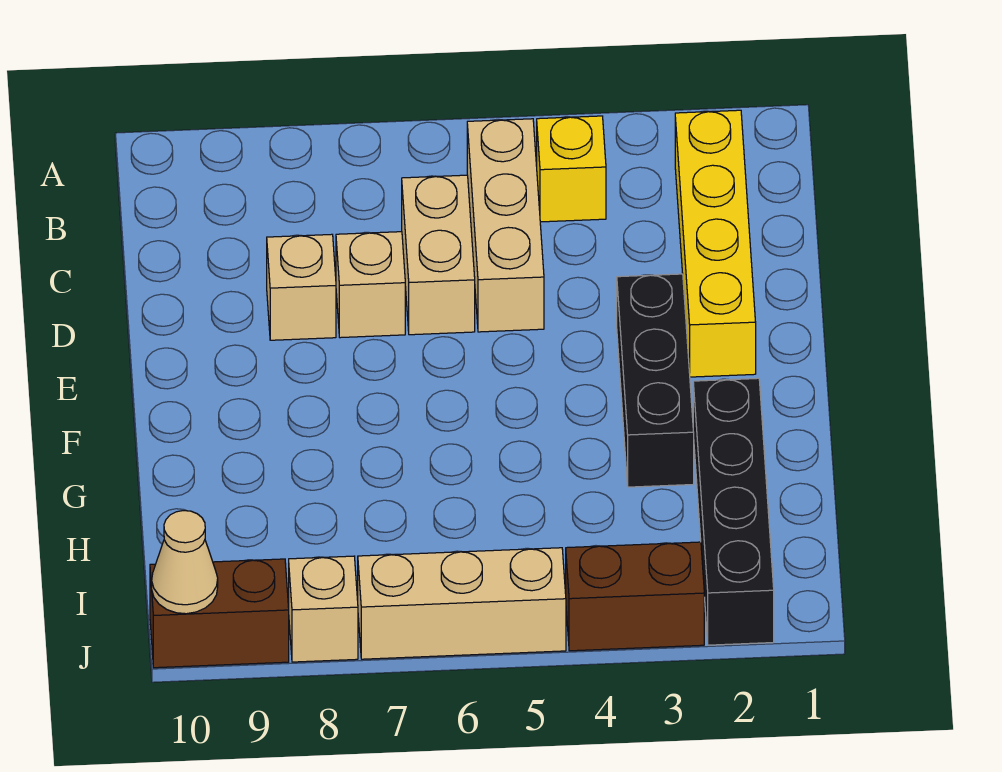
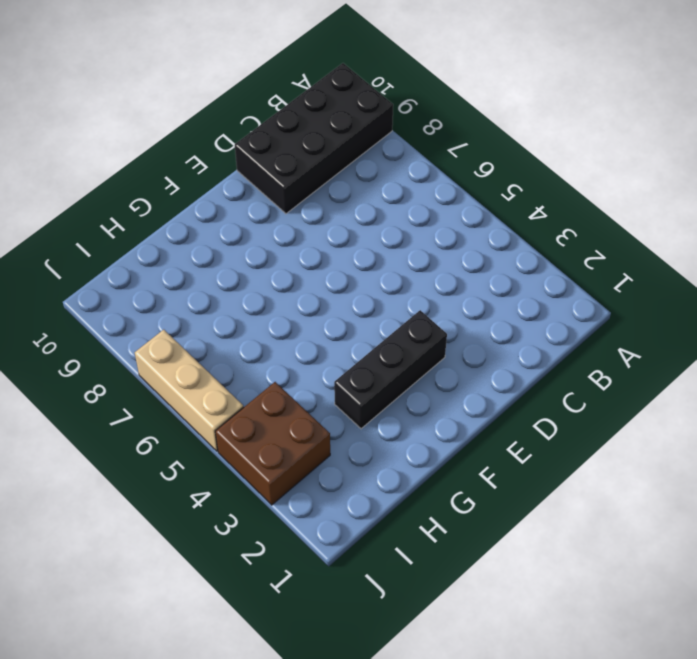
black 2x4 brick [235,63,393,214] -> none
brown 2x2 brick [215,382,330,505] -> brown 1x2 brick [566,542,704,651]
none -> yellow 1x4 brick [675,110,756,377]
none -> yellow 1x1 brick [537,116,606,222]
none -> tan 1x3 brick [467,119,544,332]

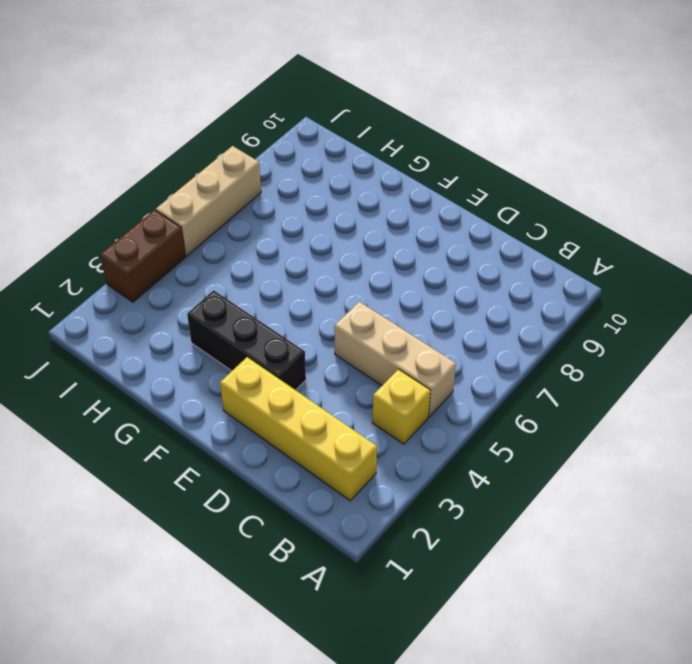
none -> tan 1x2 brick [402,175,475,335]
none -> tan 1x1 brick [336,232,405,338]
none -> tan 1x1 brick [267,234,336,340]

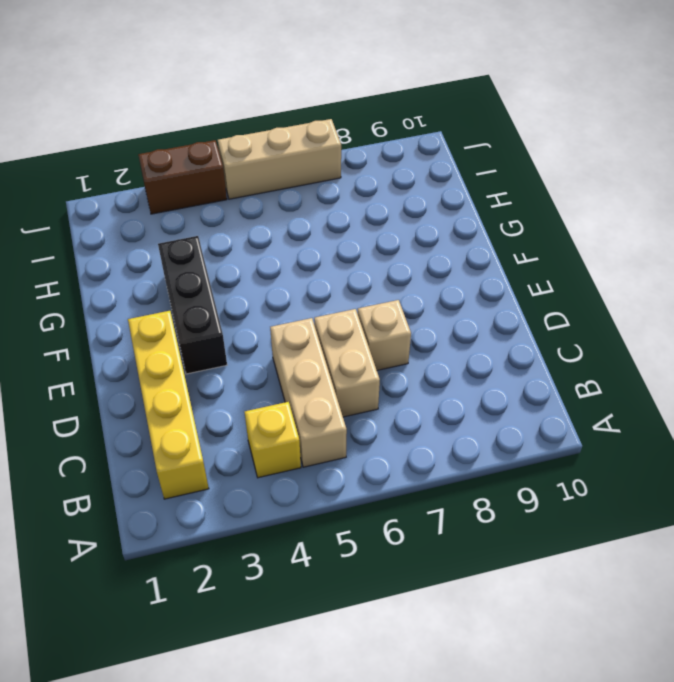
none -> tan 1x1 brick [267,234,336,340]
none -> black 1x4 brick [693,378,774,645]
none -> tan 1x1 brick [289,556,358,662]

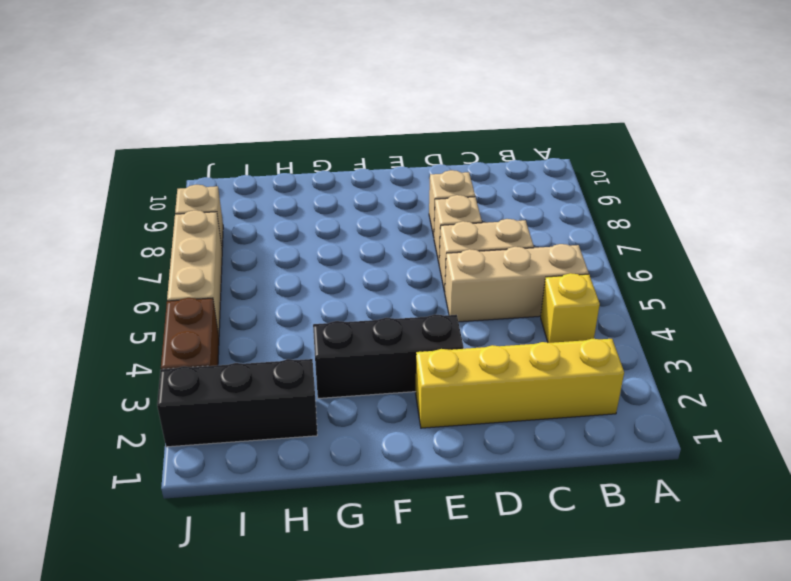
black 1x3 brick [157,359,317,447] -> black 1x4 brick [693,378,774,645]
none -> brown 1x2 brick [150,559,289,668]
none -> tan 1x1 cone [152,511,218,614]

